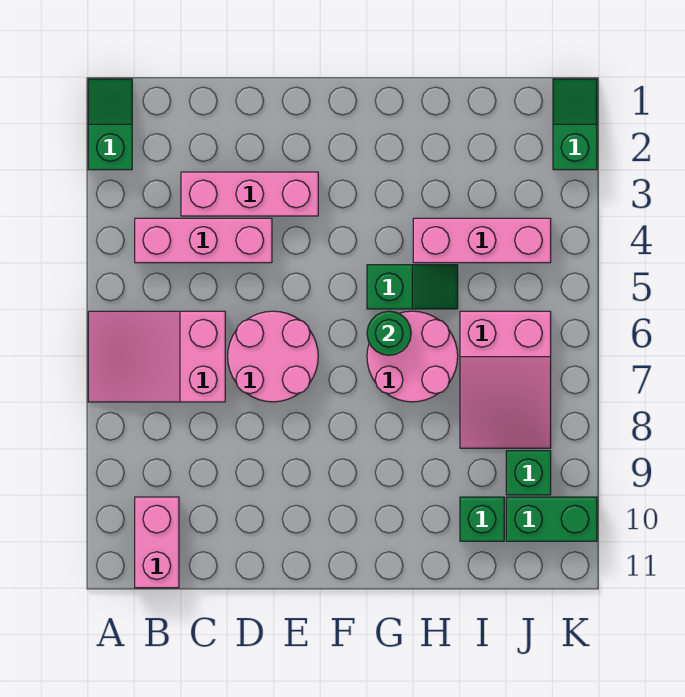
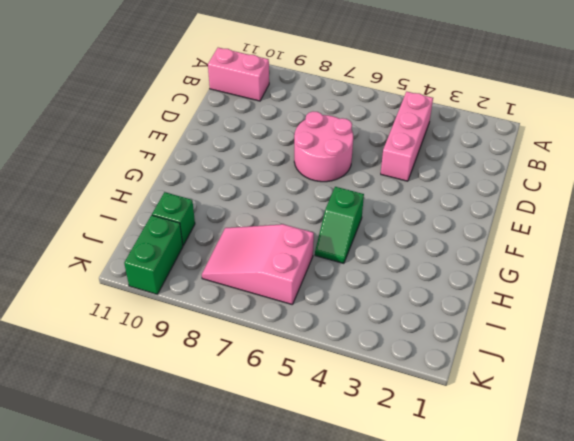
none -> green 1x2 slope [88,79,132,170]
none -> pink 2x3 slope [88,311,225,402]
none -> pink 1x3 brick [181,172,318,216]

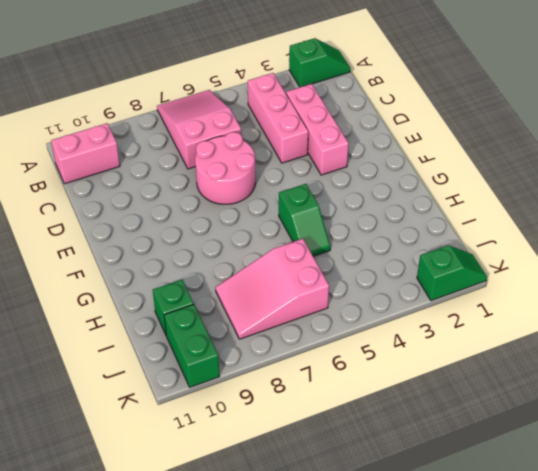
none -> pink 2x2 round brick [367,311,458,402]
none -> pink 1x3 brick [413,218,551,263]
none -> green 1x1 brick [506,451,551,495]

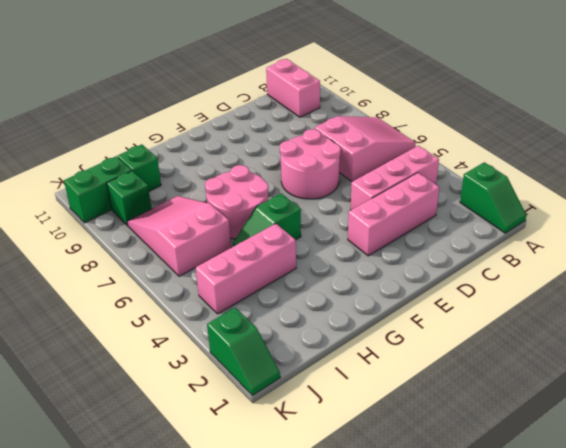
none -> green 1x1 round brick [367,311,411,355]

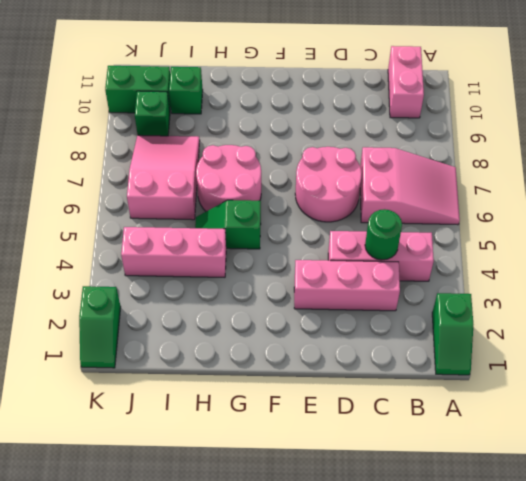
green 1x1 round brick [365,209,402,260] -> green 1x1 round brick moved to [367,311,411,355]

